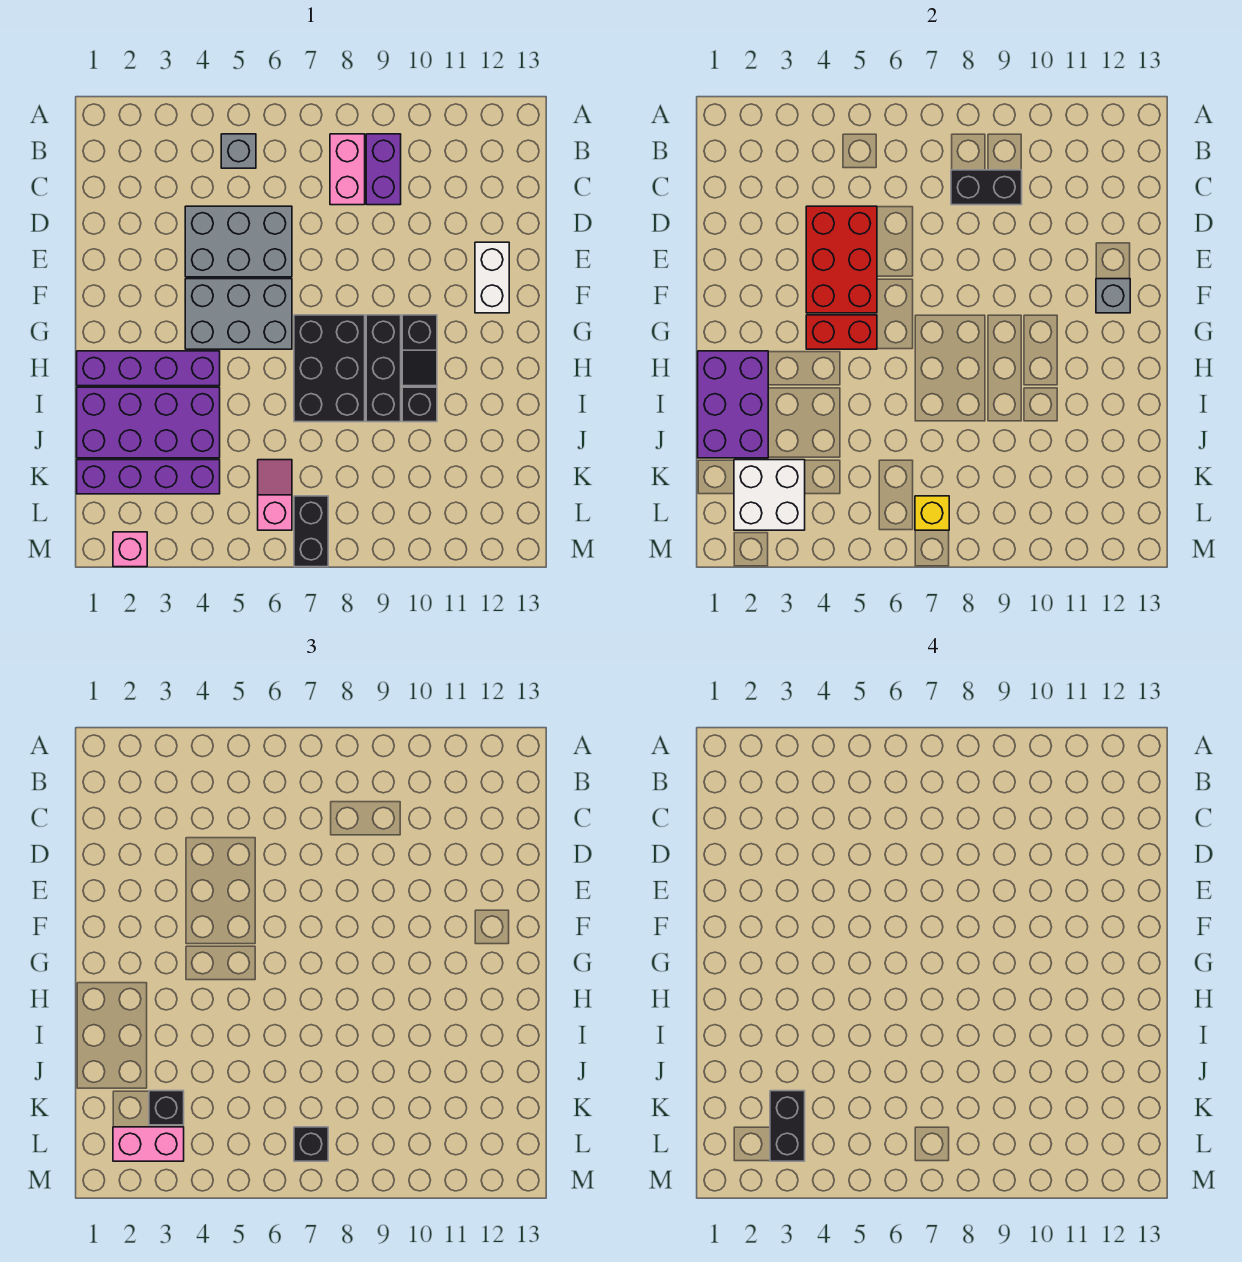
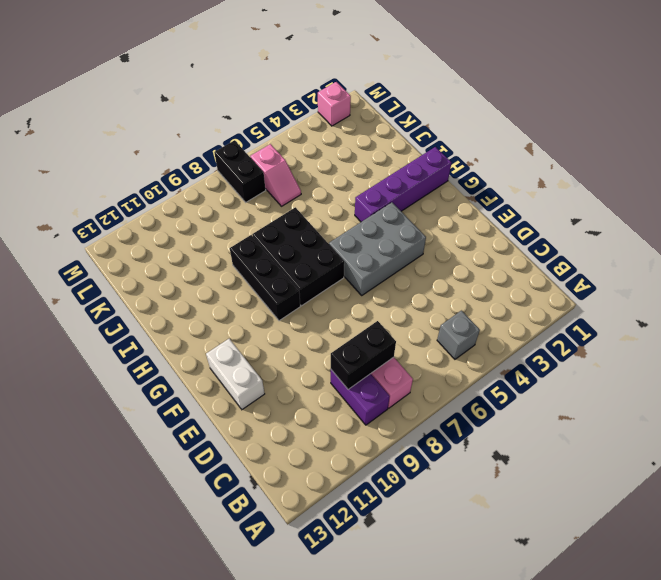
none -> grey 2x3 brick [185,206,292,277]
none -> black 1x2 slope [402,315,437,386]
none -> purple 2x4 brick [77,387,220,458]

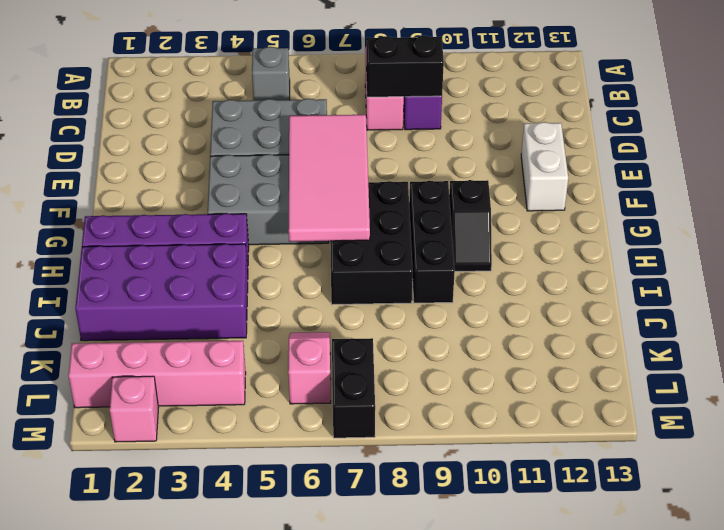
pink 2x4 tile [289,115,370,242] -> none
pink 1x4 brick [68,341,246,408] -> none
none -> black 1x1 brick [402,387,437,422]
none -> purple 1x4 brick [77,460,220,494]
none -> red 2x3 brick [806,206,877,313]

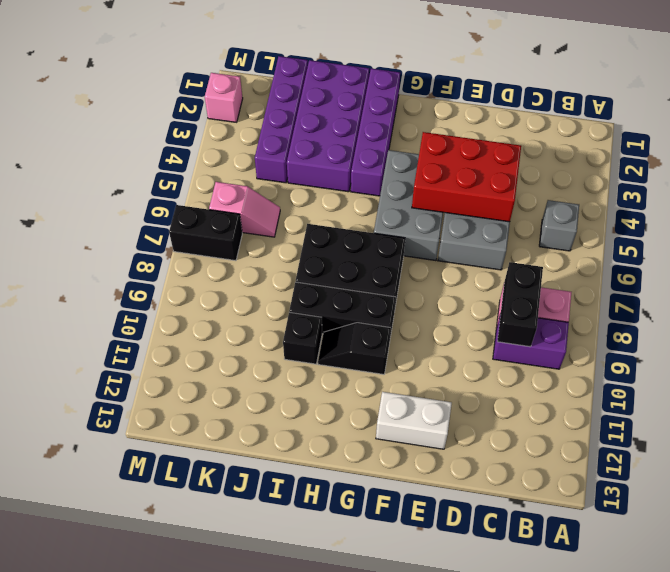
none -> grey 1x1 brick [1096,279,1130,313]
none -> red 1x2 brick [806,315,877,349]
none -> purple 2x3 brick [698,351,768,458]

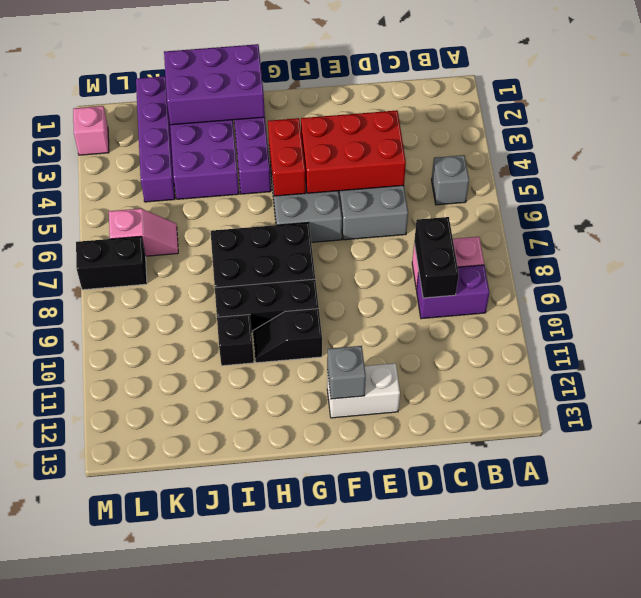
none -> white 2x2 brick [734,460,805,530]
none -> yellow 1x1 brick [915,496,949,530]
none -> black 1x1 brick [149,1091,184,1125]

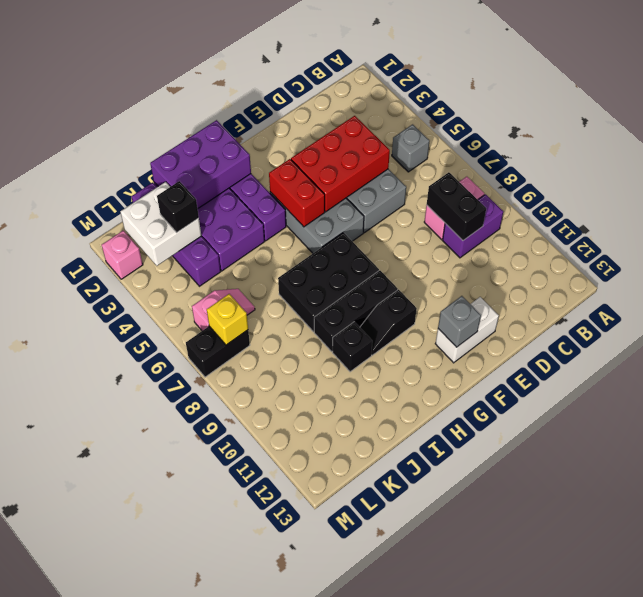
none -> pink 1x2 brick [113,1127,184,1161]
none -> black 1x1 brick [294,1127,328,1161]
none -> black 1x2 brick [770,1091,805,1161]

